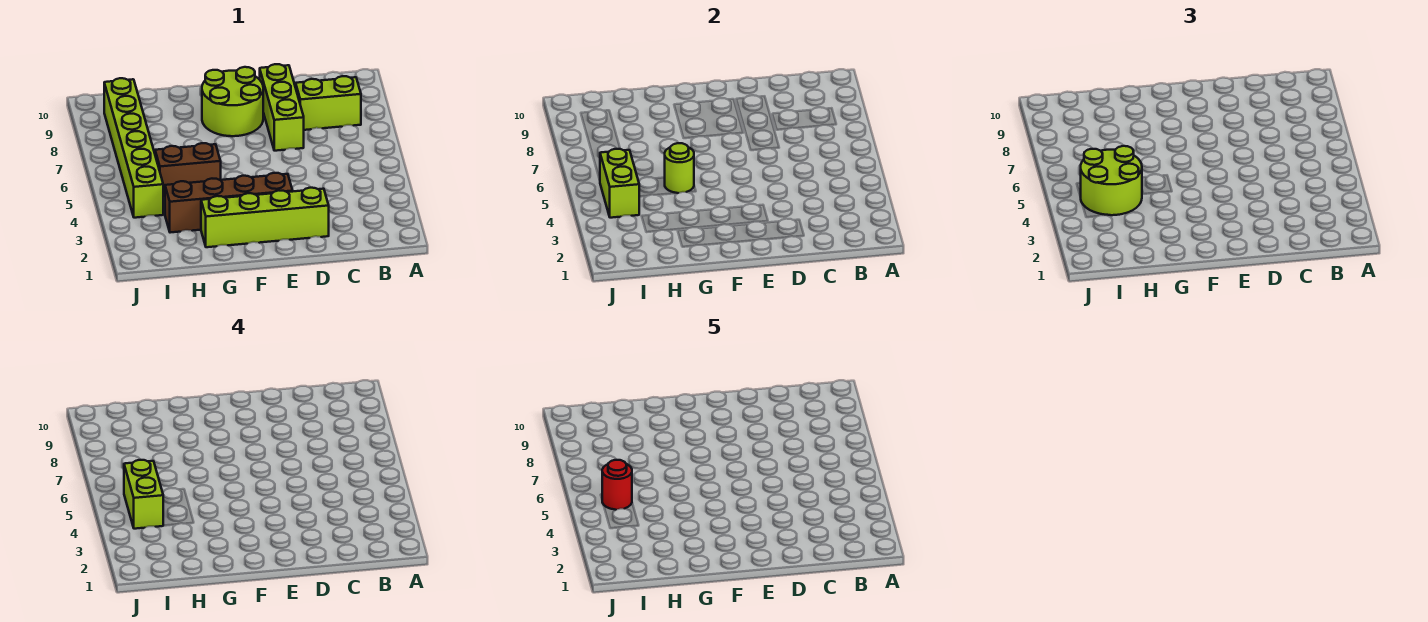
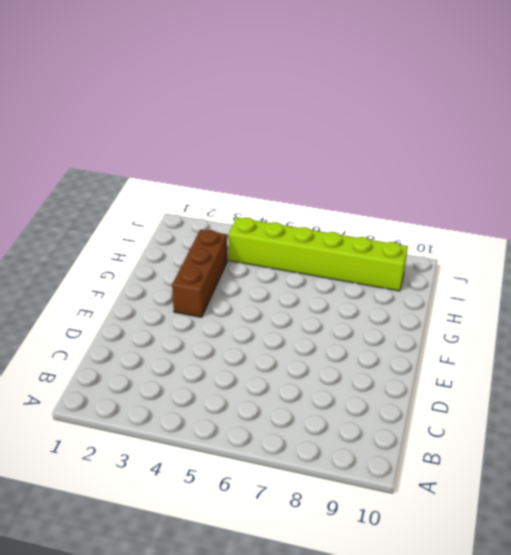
brown 1x3 brick [172,230,227,317] -> brown 1x4 brick [165,173,293,233]
none -> lime 1x2 brick [296,76,361,130]
none -> lime 1x4 brick [201,188,329,247]
none -> lime 1x3 brick [260,64,304,151]

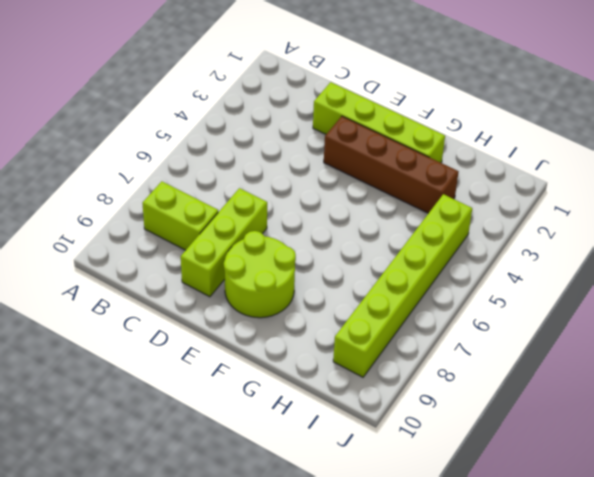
none -> brown 1x2 brick [155,143,221,197]
none -> lime 1x1 round brick [665,143,694,193]
none -> lime 1x2 brick [600,149,640,218]

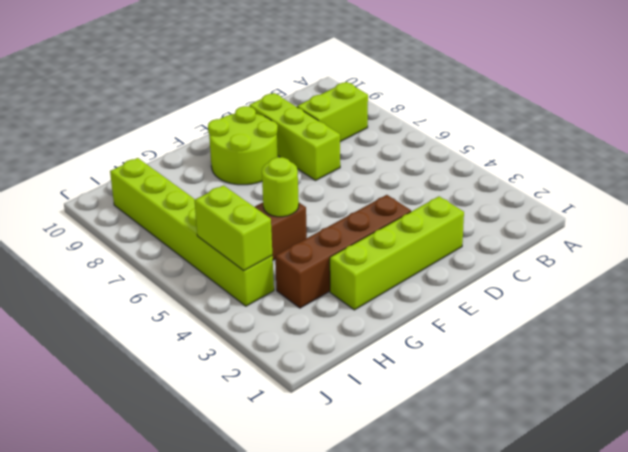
none -> lime 2x2 round brick [1081,146,1142,215]
none -> lime 1x2 brick [124,460,163,529]
none -> red 1x1 round brick [602,460,632,510]

